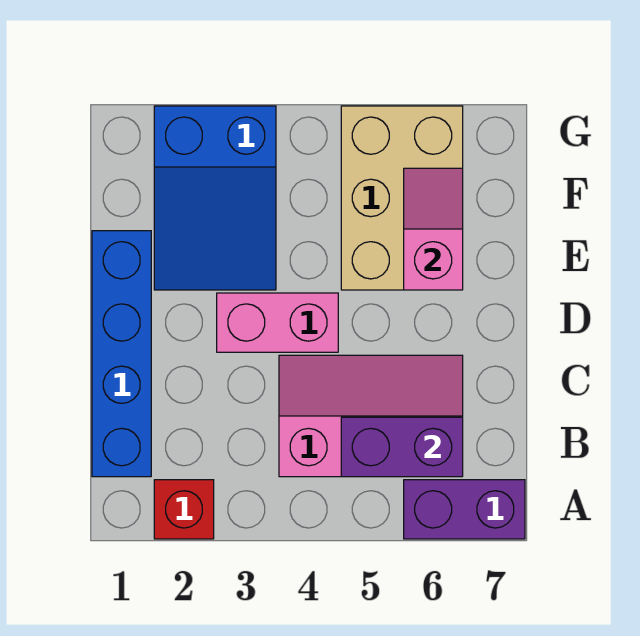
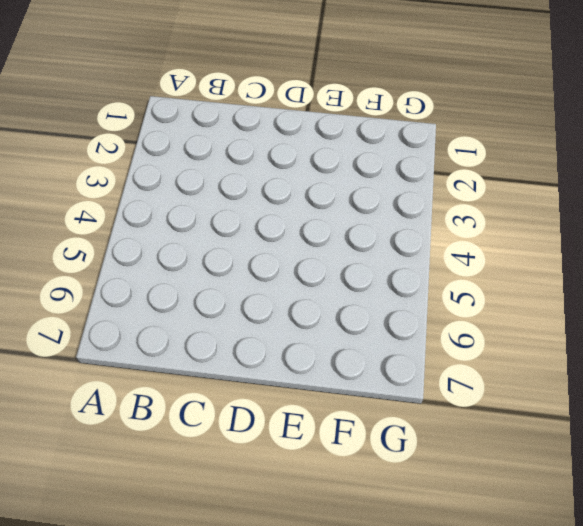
none -> red 1x1 brick [154,480,214,539]
none -> purple 1x2 brick [404,480,525,539]

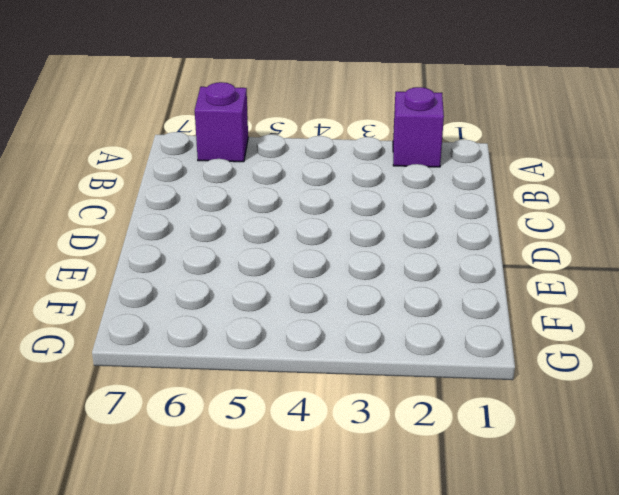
purple 1x1 brick [393,87,444,167] -> red 1x1 brick [154,480,214,539]
purple 1x1 brick [195,82,248,162] -> purple 1x2 brick [404,480,525,539]
none -> blue 1x4 brick [92,231,151,477]
none -> pink 2x3 slope [279,355,463,477]

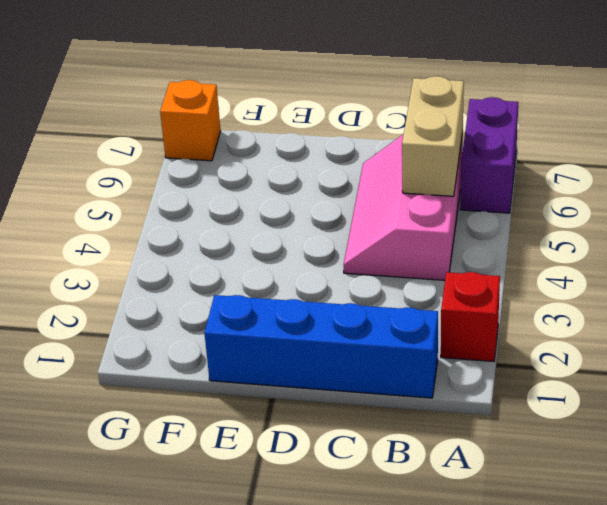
tan 1x2 brick [402,76,464,196] -> purple 1x2 brick [341,417,463,477]
orange 1x1 brick [160,80,221,161] -> none
none -> pink 1x2 brick [217,293,338,352]
none -> blue 2x3 slope [154,106,276,290]

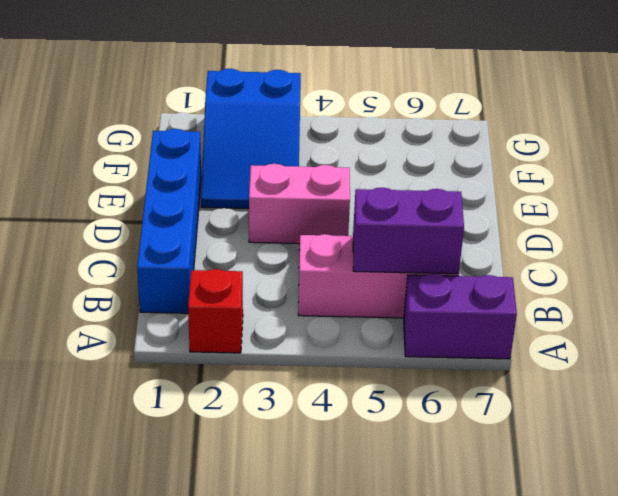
none -> tan 2x3 brick [341,106,463,290]
none -> pink 1x2 slope [404,168,463,290]

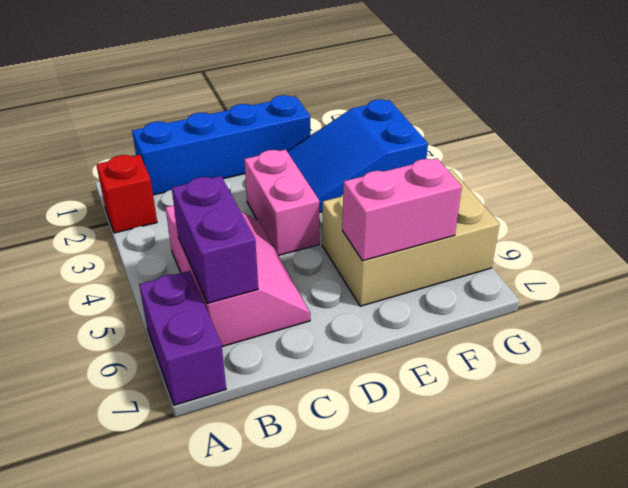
pink 1x2 brick [342,158,462,261] -> pink 1x2 slope [404,168,463,290]

